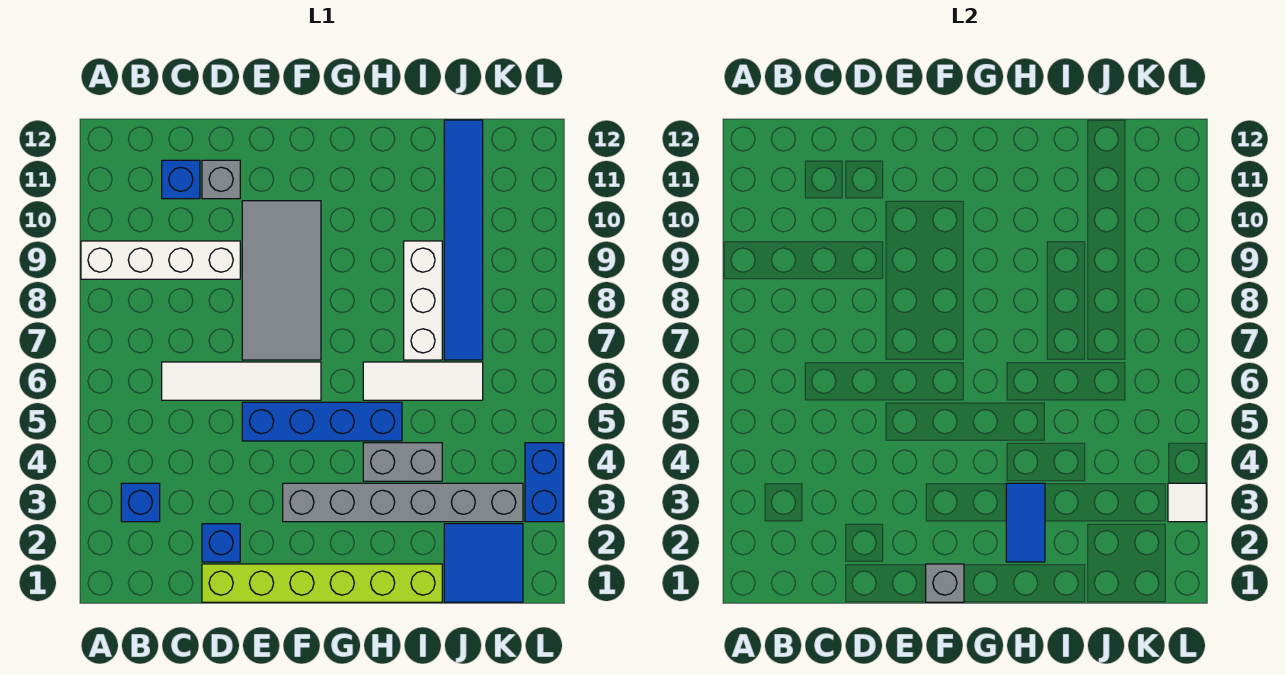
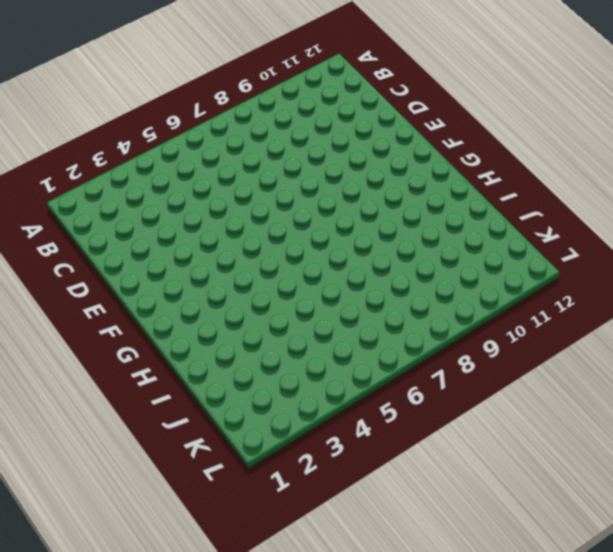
none -> white 1x4 brick [81,241,240,279]
none -> blue 1x1 brick [121,483,160,522]
none -> white 1x4 tile [162,362,321,400]

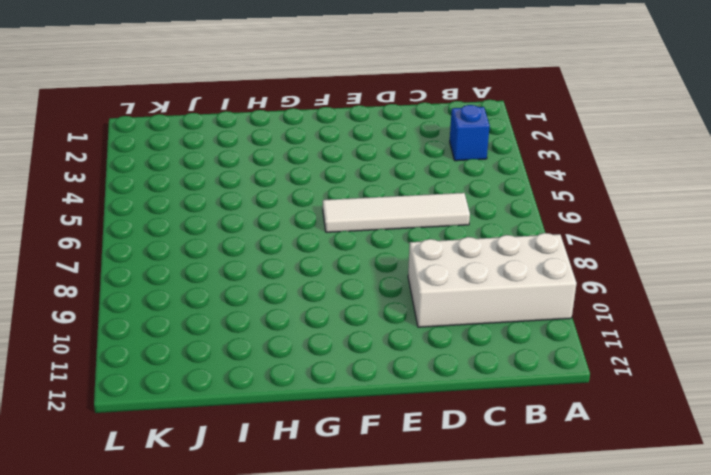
white 2x4 brick [408,233,577,327] -> white 1x4 brick [81,241,240,279]
none -> blue 1x1 brick [162,160,200,199]
none -> lime 1x6 brick [202,564,442,602]
none -> blue 1x1 brick [202,524,240,562]

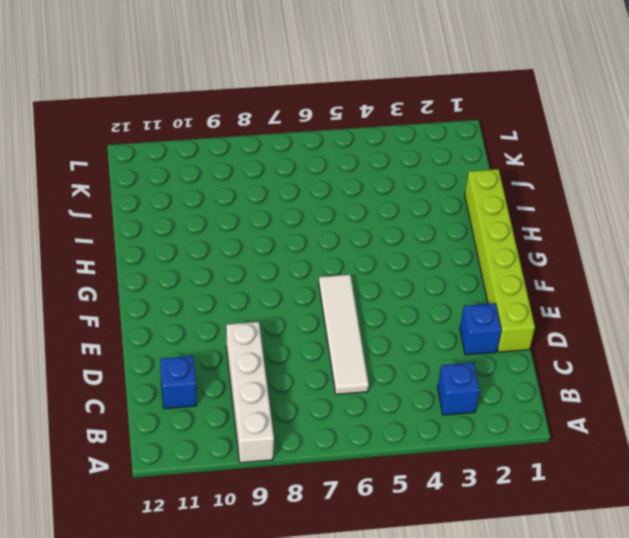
none -> grey 1x1 brick [202,160,240,199]
none -> blue 1x4 brick [242,402,402,441]
none -> grey 2x4 tile [242,201,321,360]

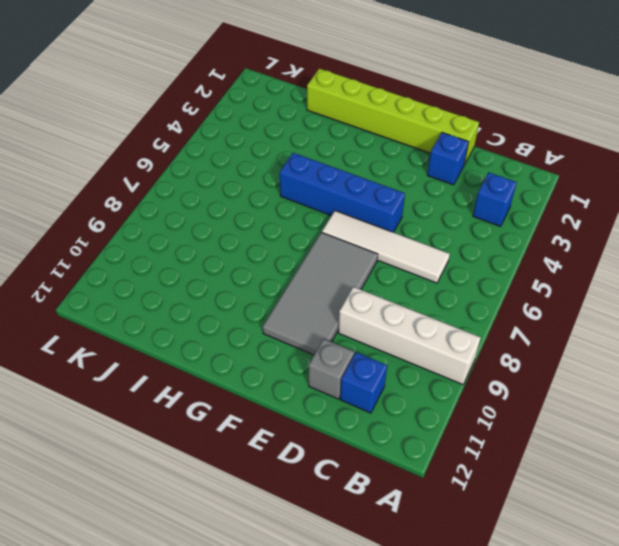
none -> grey 1x6 brick [283,483,523,522]
none -> grey 1x2 brick [363,443,442,481]
none -> white 1x3 tile [363,362,483,400]

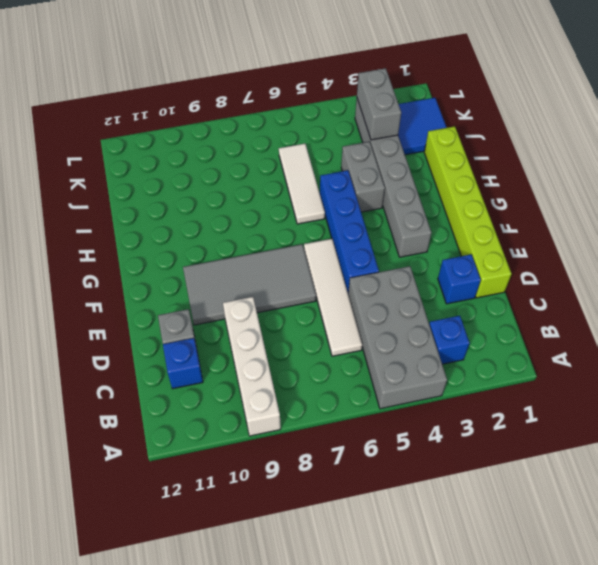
grey 2x4 brick [348,266,447,409] -> none
grey 1x2 brick [357,68,401,140] -> none
none -> white 1x3 brick [404,241,442,360]
none -> blue 1x6 tile [444,120,483,360]
none -> blue 1x2 brick [525,443,563,522]

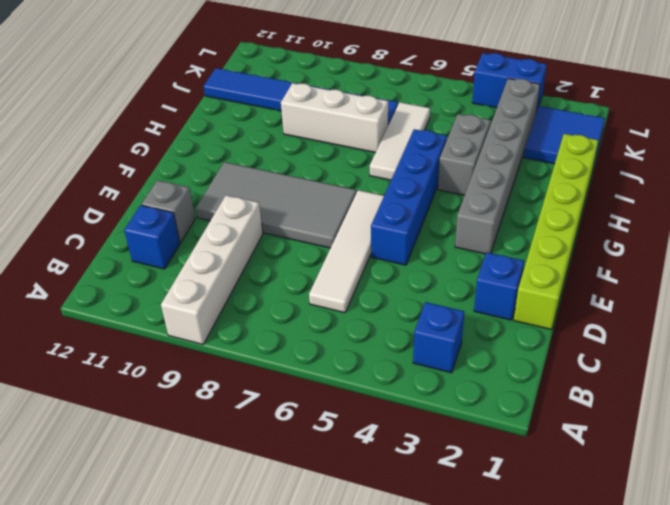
none -> grey 1x1 brick [926,564,964,602]
none -> blue 1x2 tile [1006,483,1045,562]
none -> white 1x1 tile [1168,483,1206,522]

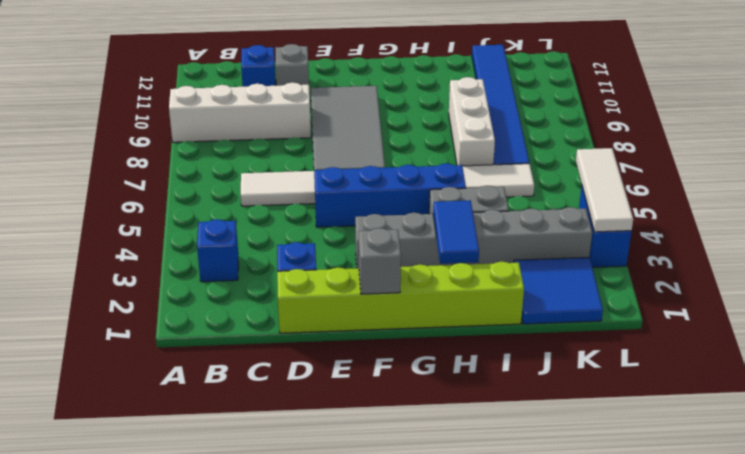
white 1x3 tile [576,148,633,232] -> white 1x1 tile [1168,483,1206,522]

